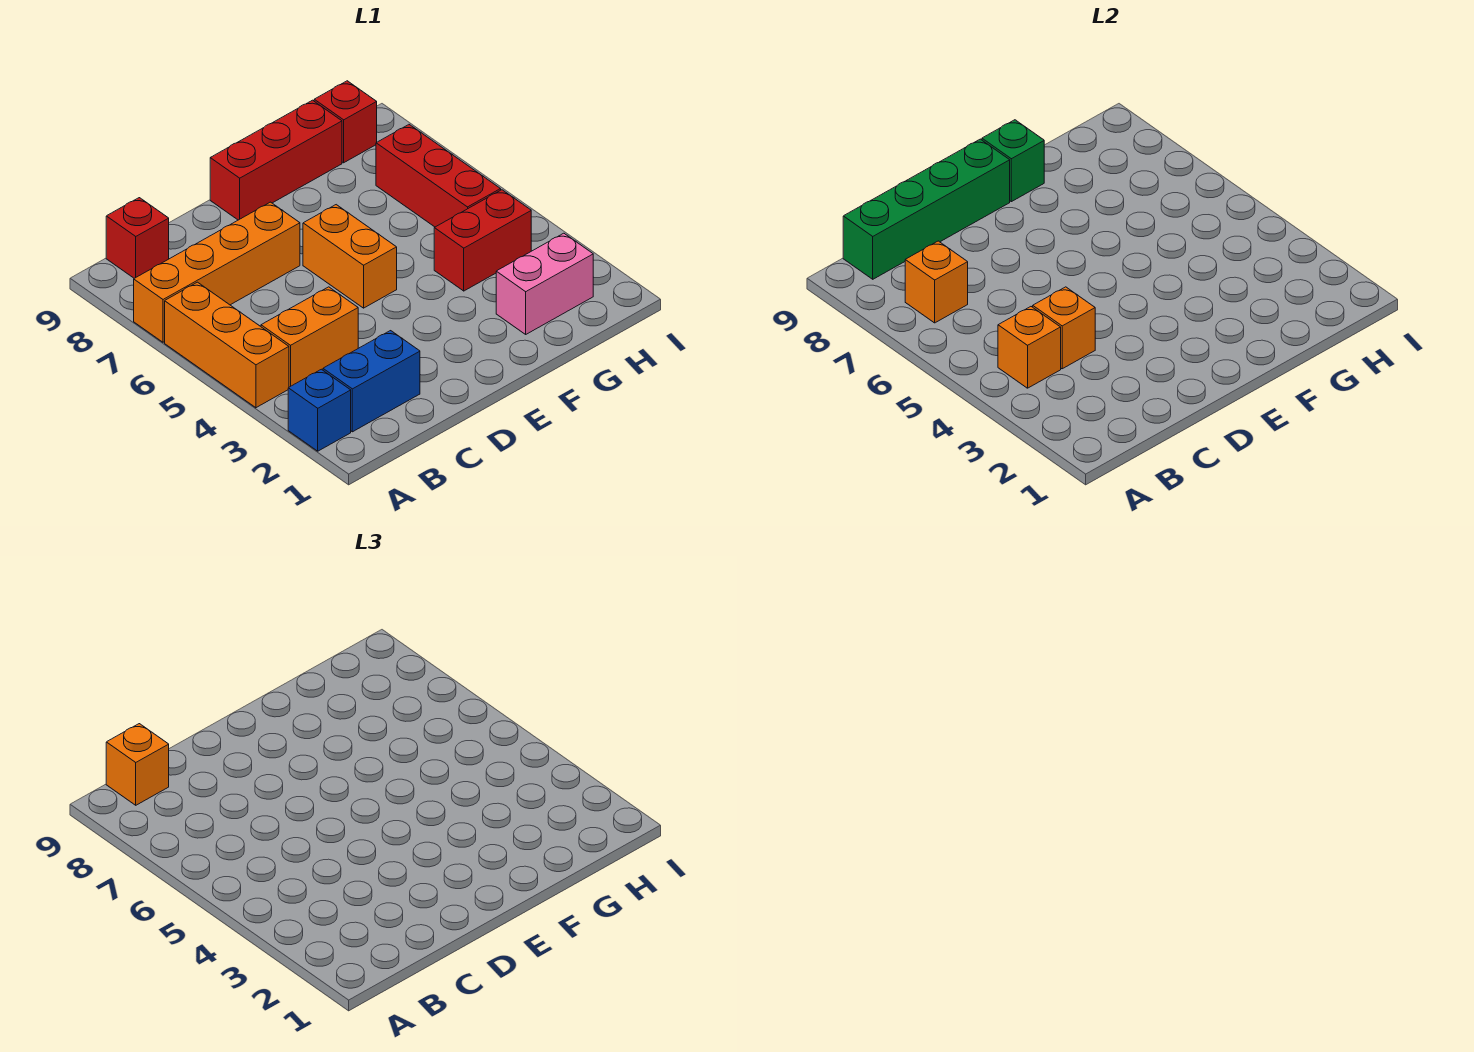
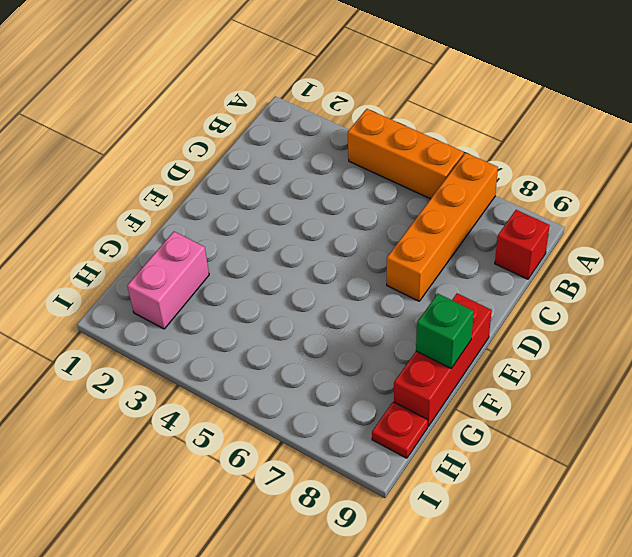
red 1x1 plate [372,402,428,458] -> red 1x1 brick [314,81,377,163]
none -> blue 1x1 brick [288,369,351,451]
none -> blue 1x2 brick [323,331,420,432]
none -> orange 1x2 brick [261,287,358,387]

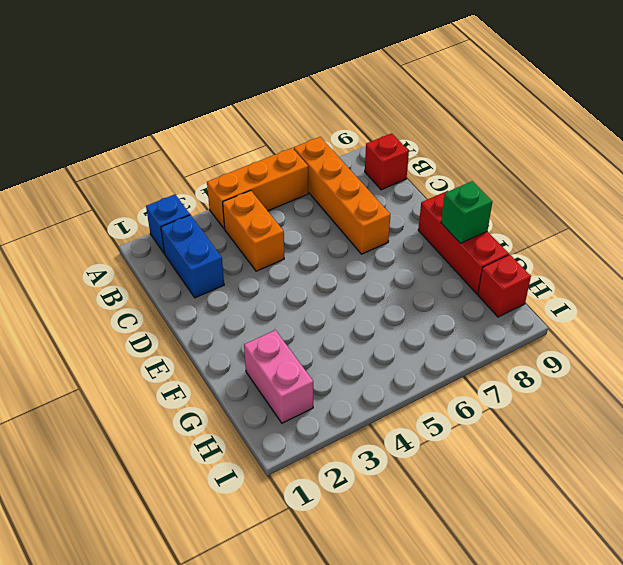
none -> orange 1x2 brick [303,205,397,308]
none -> red 1x2 brick [434,190,531,291]
none -> red 1x3 brick [376,125,501,227]

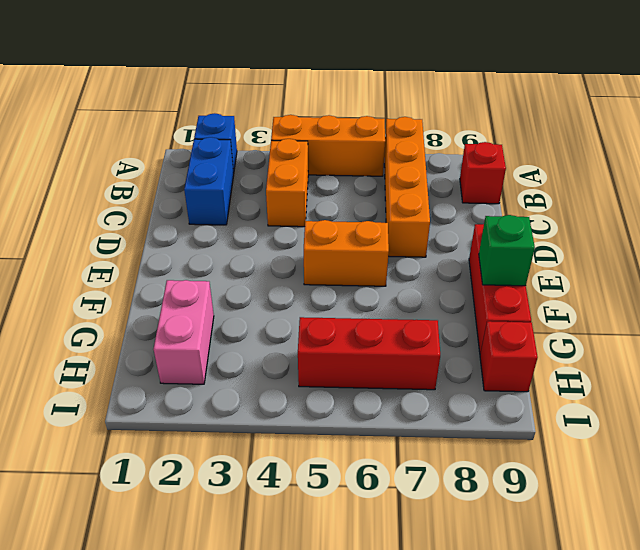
none -> red 1x2 brick [434,190,531,291]
none -> orange 1x1 brick [998,307,1061,388]
none -> orange 1x1 brick [905,241,968,323]

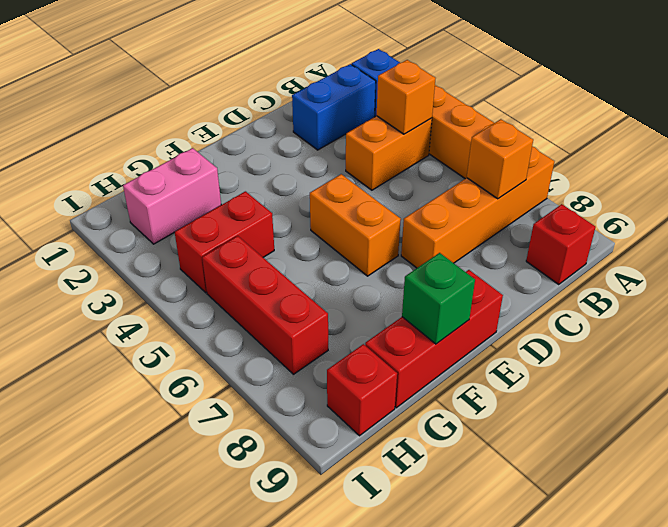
none -> green 1x4 brick [843,139,1010,279]
none -> orange 1x1 brick [1033,287,1095,369]
none -> orange 1x1 brick [106,724,169,805]

